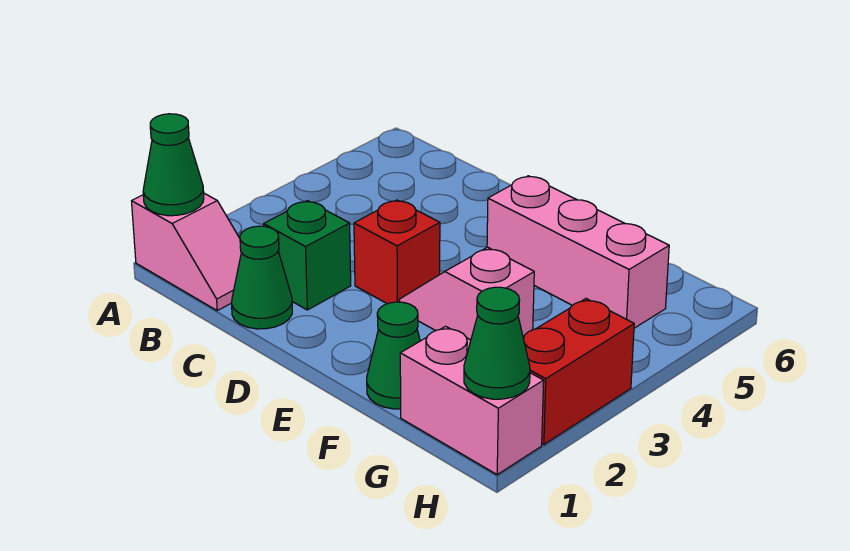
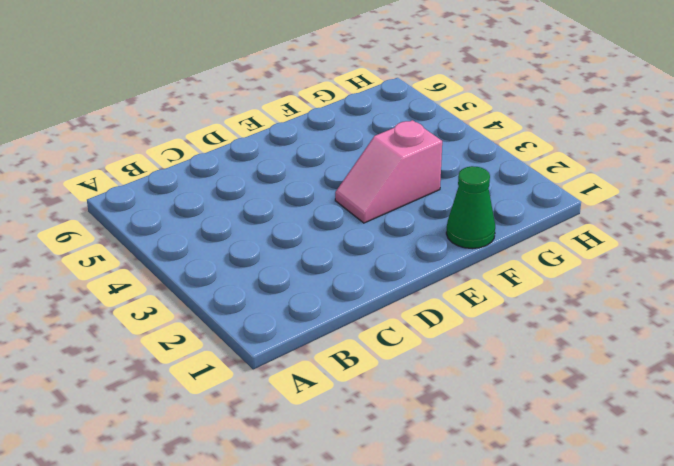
none -> pink 1x2 slope [132,193,241,311]
none -> green 1x1 cone [232,226,292,329]

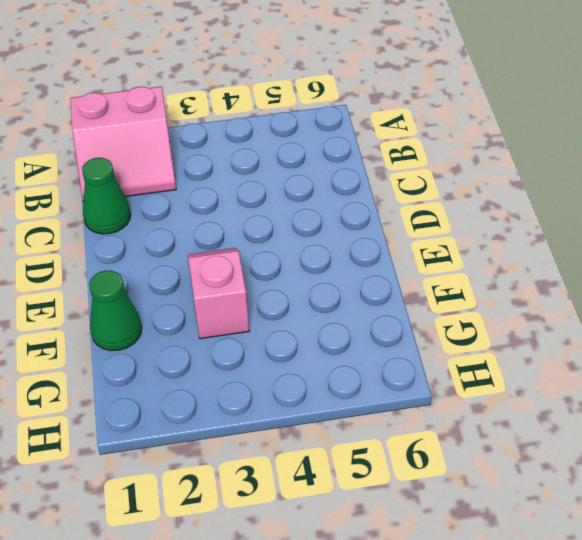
pink 2x2 slope [70,86,176,202] -> pink 1x2 slope [132,193,241,311]
none -> green 1x1 brick [264,201,351,310]
none -> red 1x1 brick [354,200,440,304]

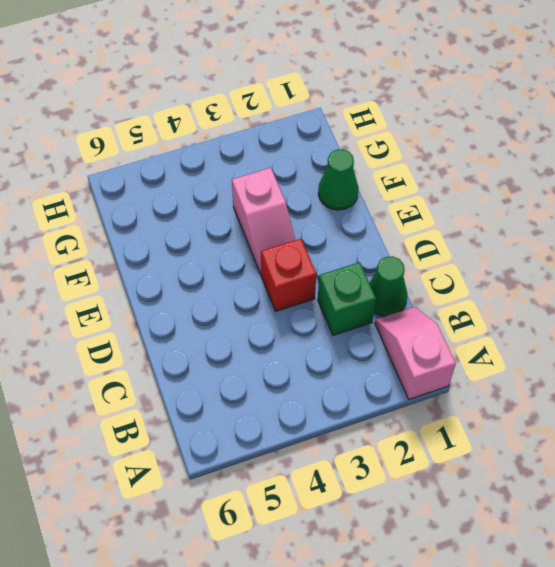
none -> pink 1x3 brick [487,176,669,328]
none -> pink 1x2 brick [400,326,544,475]

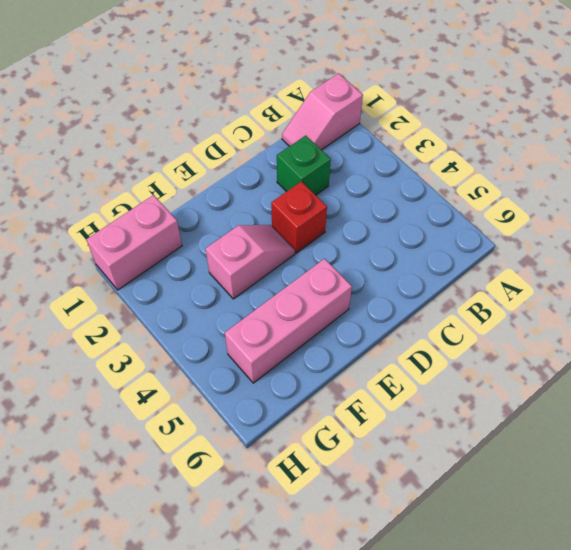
none -> green 1x1 cone [232,226,292,329]
none -> green 1x1 cone [367,302,420,409]

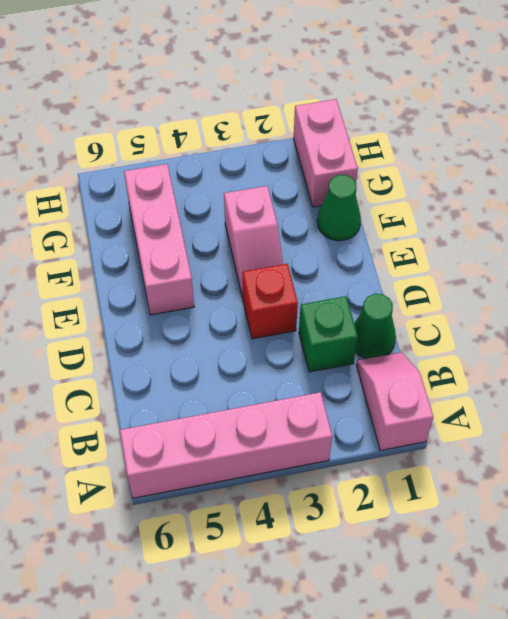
pink 1x4 brick [120,392,332,498] -> none
none -> red 1x2 brick [523,299,634,445]
none -> green 1x1 cone [143,114,204,216]

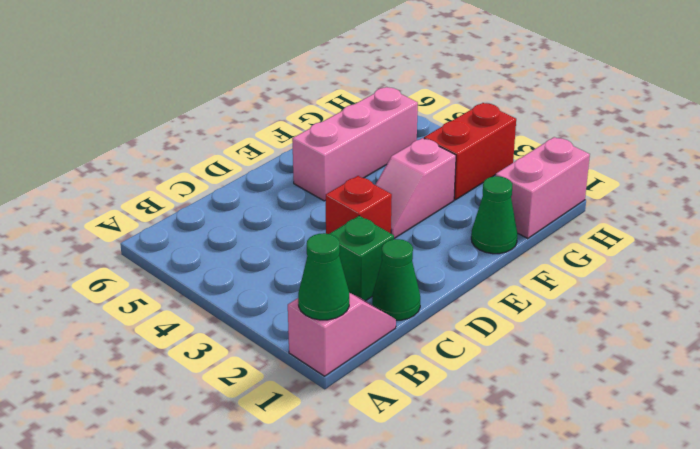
red 1x2 brick [424,103,516,200] -> red 1x2 brick turned to [523,299,634,445]
none -> green 1x1 cone [464,287,530,399]

